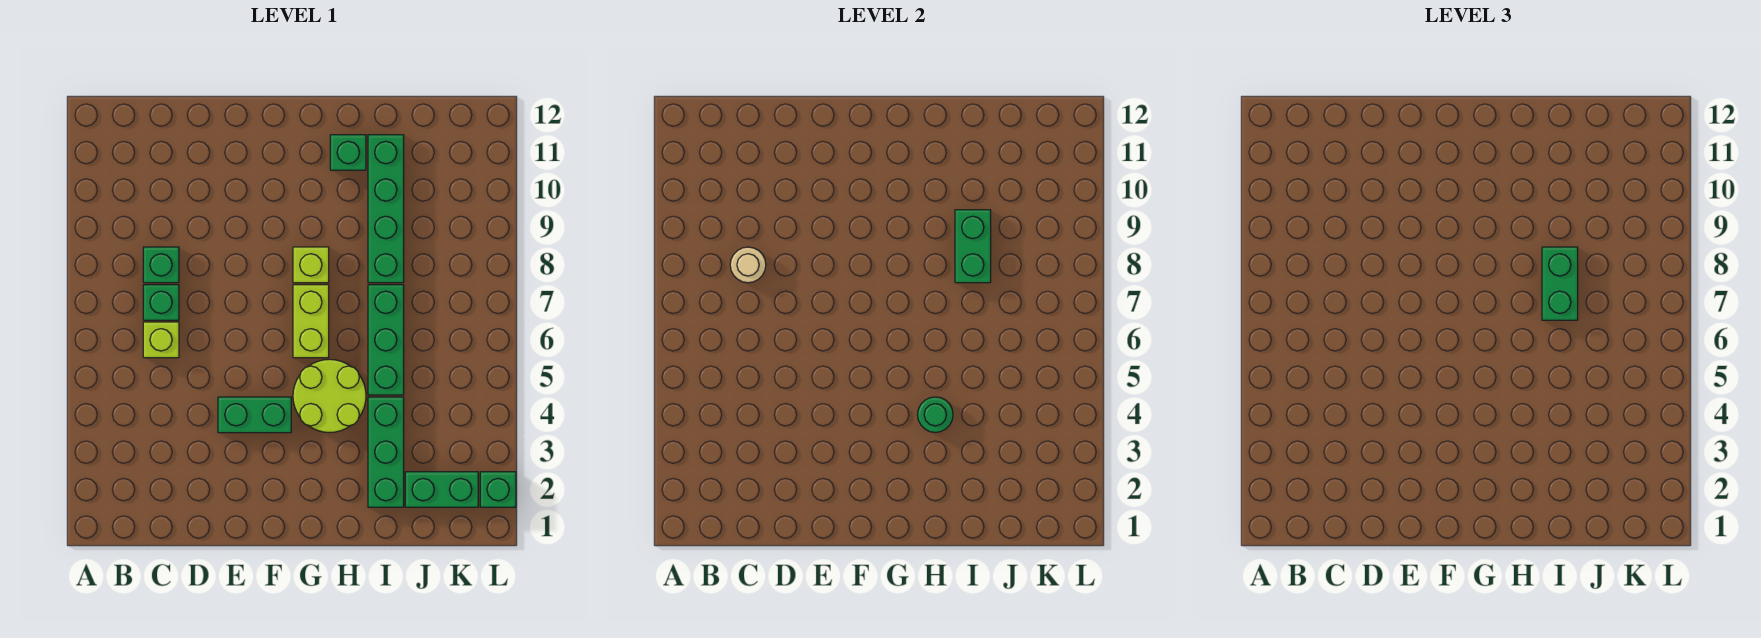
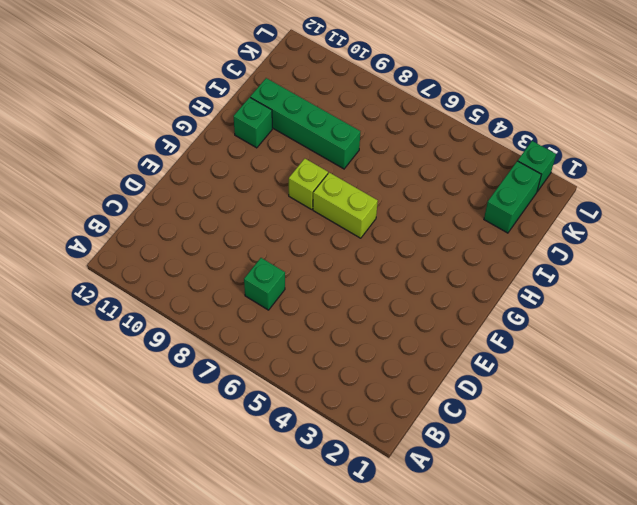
none -> lime 1x1 brick [143,322,179,358]
none -> green 1x1 brick [143,247,179,283]
none -> green 1x2 brick [218,397,291,433]

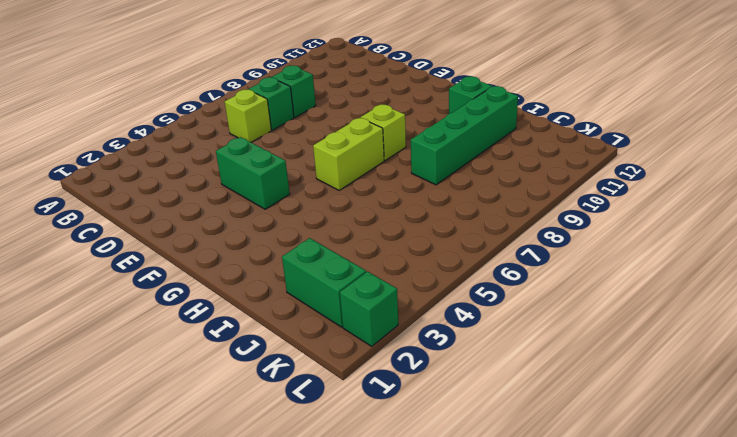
none -> lime 2x2 round brick [293,359,366,433]
none -> green 1x3 brick [368,397,404,507]
none -> green 1x3 brick [368,285,404,395]

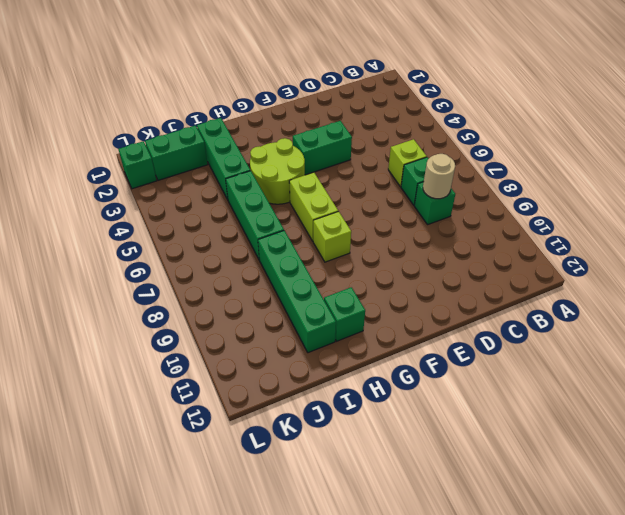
none -> green 1x1 round brick [918,397,953,433]
none -> green 1x2 brick [955,210,991,283]
none -> green 1x2 brick [1542,247,1578,320]

